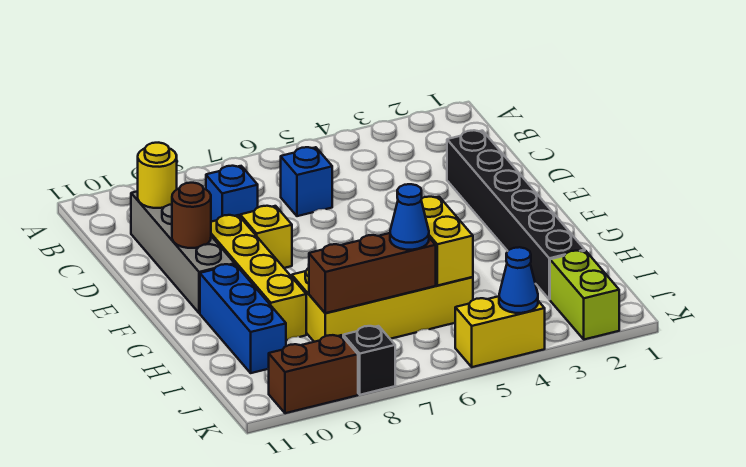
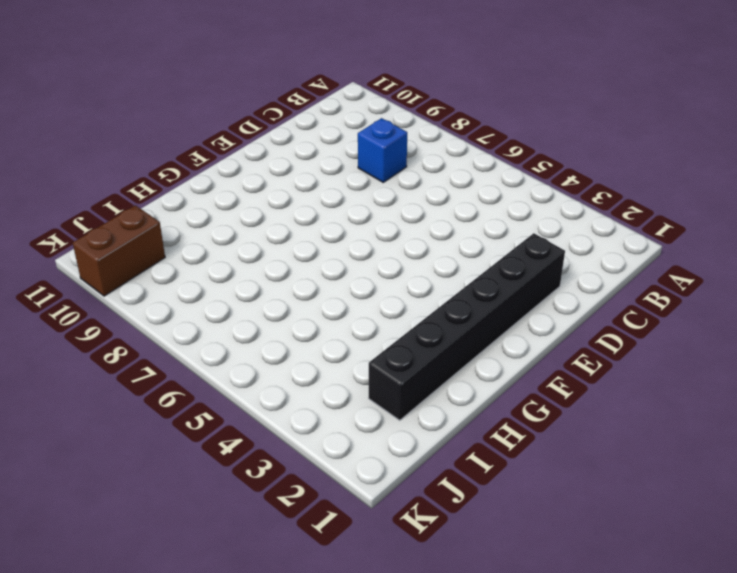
brown 1x2 brick [73,205,165,296] -> brown 1x2 brick turned to [269,335,358,413]
none -> blue 1x1 brick [281,147,332,216]
none -> grey 1x4 brick [131,191,235,313]
none -> yellow 1x1 brick [240,206,292,268]

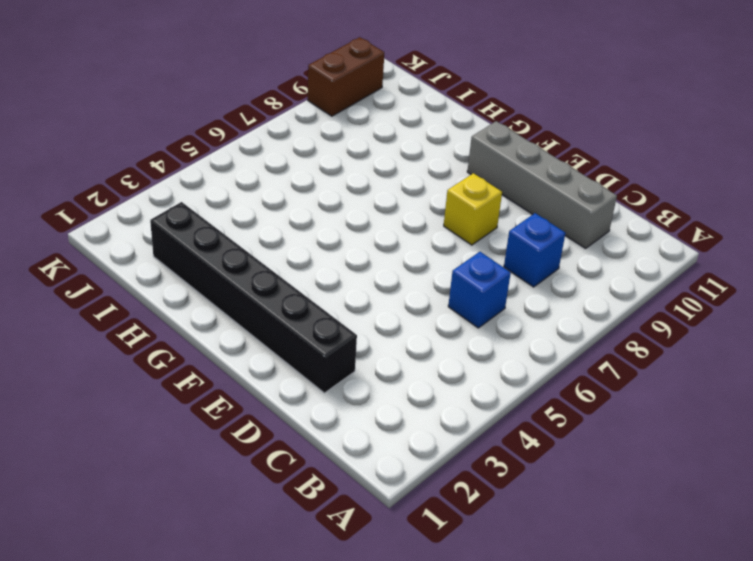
none -> yellow 1x4 brick [211,215,306,340]
none -> blue 1x3 brick [200,264,286,373]
none -> yellow 2x4 brick [292,268,473,342]

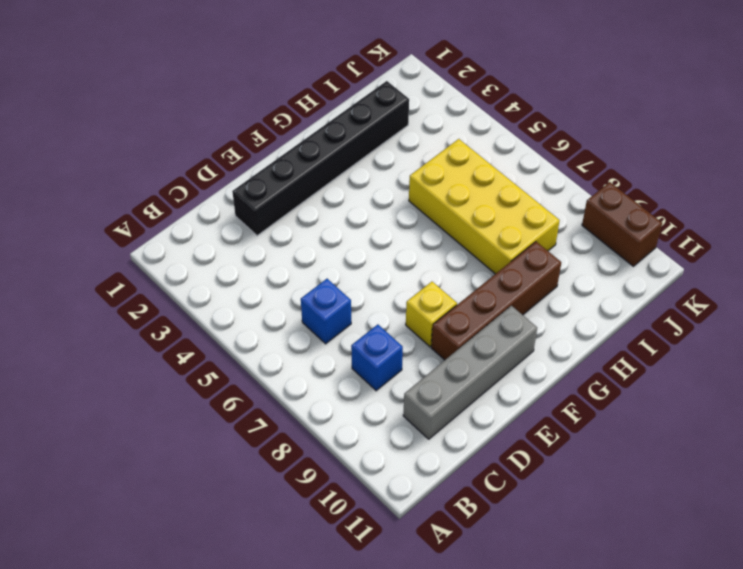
brown 1x4 brick [431,242,561,360] -> yellow 1x4 brick [211,215,306,340]
none -> blue 1x3 brick [200,264,286,373]
none -> lime 1x2 brick [550,251,619,339]
none -> yellow 1x2 brick [455,296,545,367]

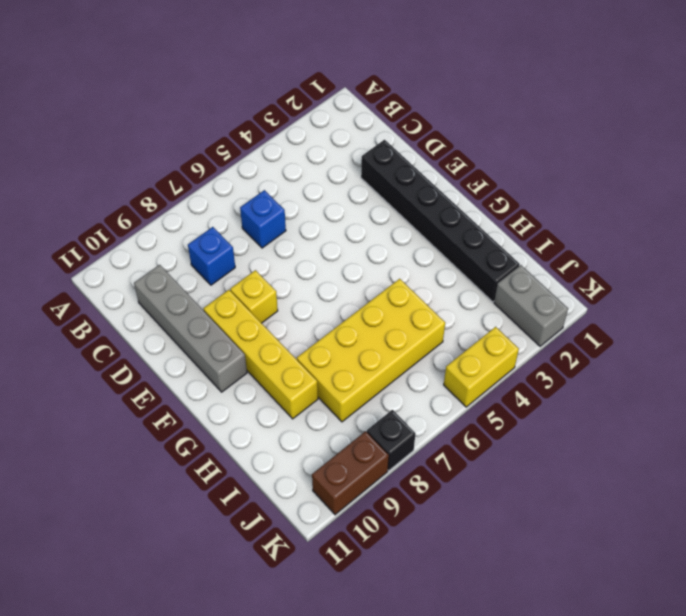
grey 1x2 brick [494,265,568,346] -> lime 1x2 brick [550,251,619,339]
none -> blue 1x3 brick [200,264,286,373]
none -> yellow 1x1 round brick [138,143,177,208]
none -> brown 1x1 round brick [172,183,211,248]

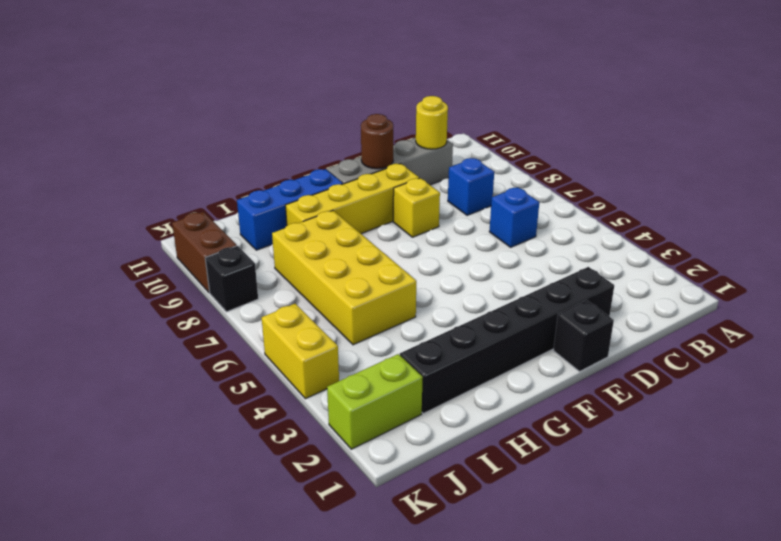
black 1x1 brick [553,300,614,371] -> none
none -> yellow 1x2 brick [421,197,473,286]
none -> brown 1x3 brick [309,233,436,313]
none -> blue 1x1 cone [499,247,538,313]

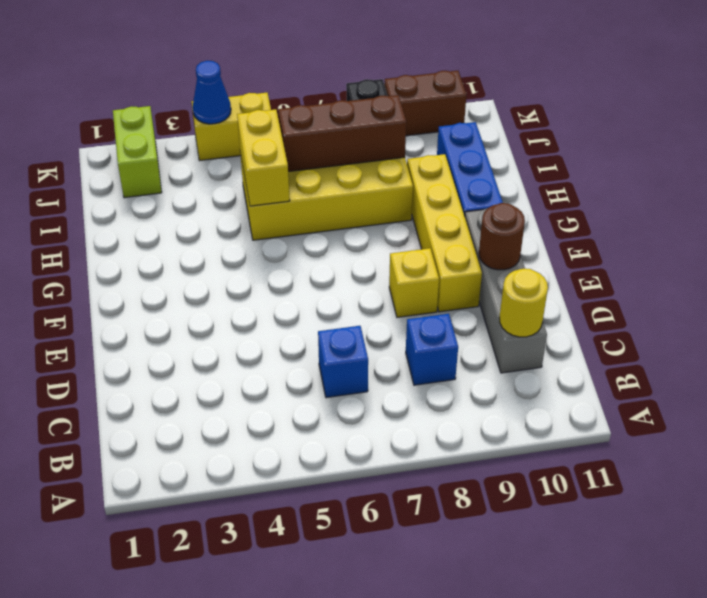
none -> black 1x6 brick [447,130,585,299]
none -> blue 1x1 cone [390,184,429,250]

